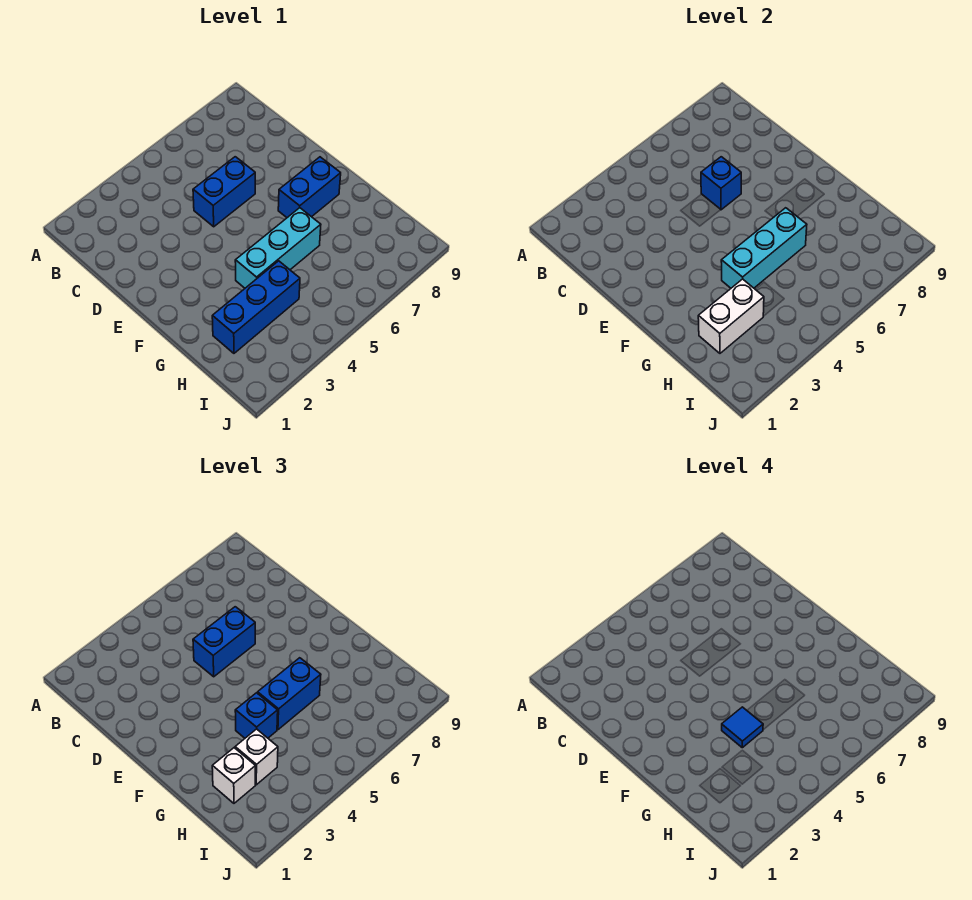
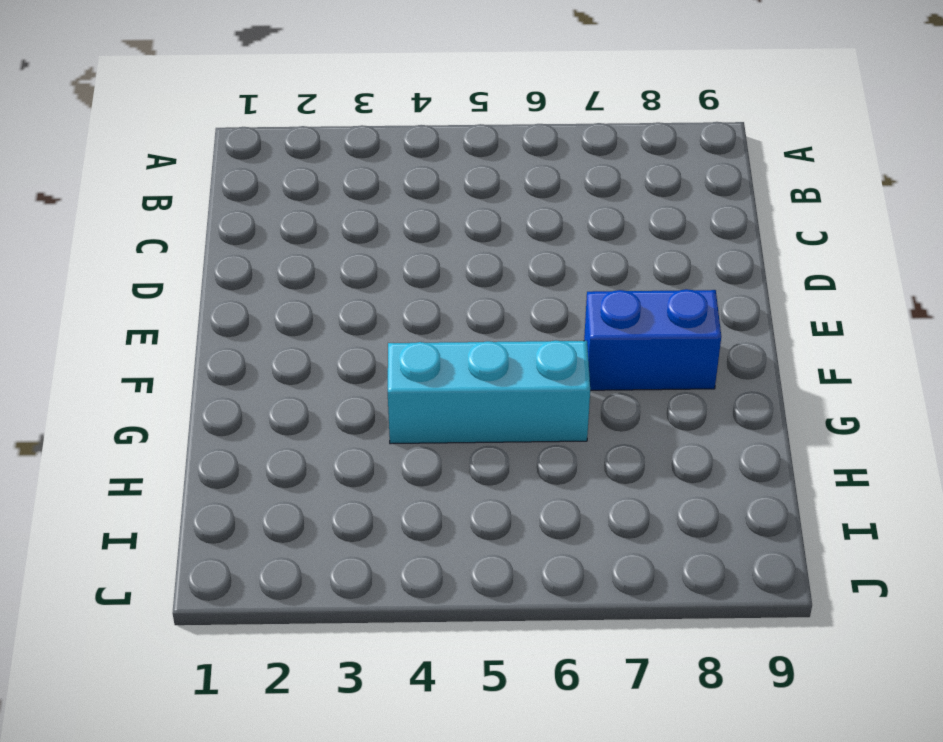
none -> blue 1x2 brick [193,157,255,227]
none -> blue 1x3 brick [212,261,300,353]
none -> blue 1x1 brick [701,157,741,210]

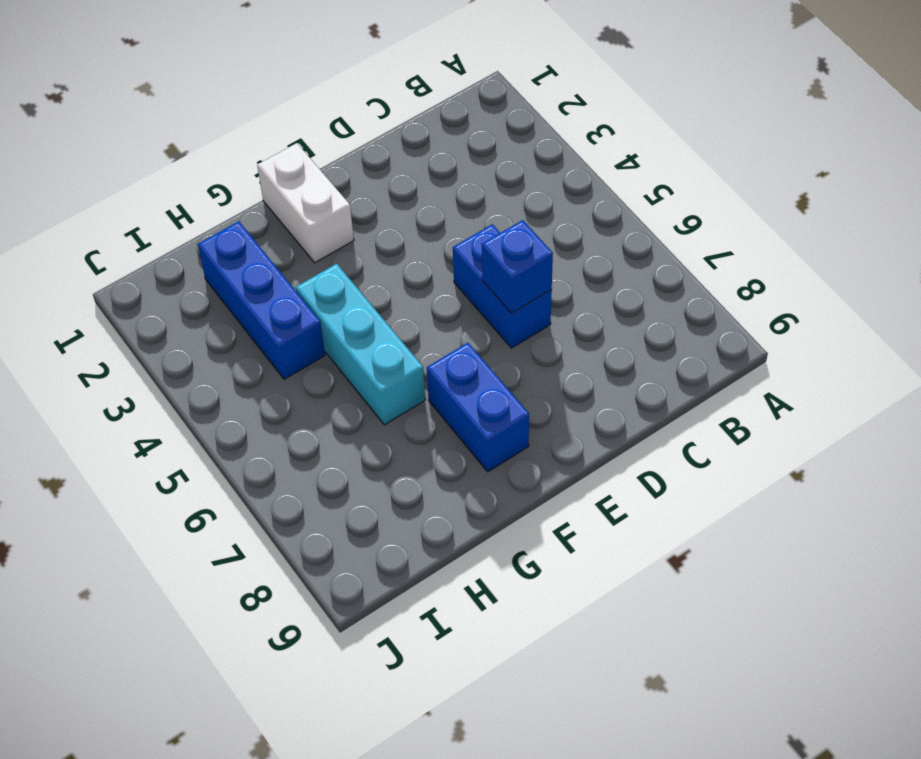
white 1x2 brick [257,143,354,263] -> white 1x2 brick moved to [698,279,764,353]
none -> cyan 1x3 brick [721,208,807,288]
none -> blue 1x2 brick [193,607,255,677]
none -> blue 1x1 brick [235,693,278,738]

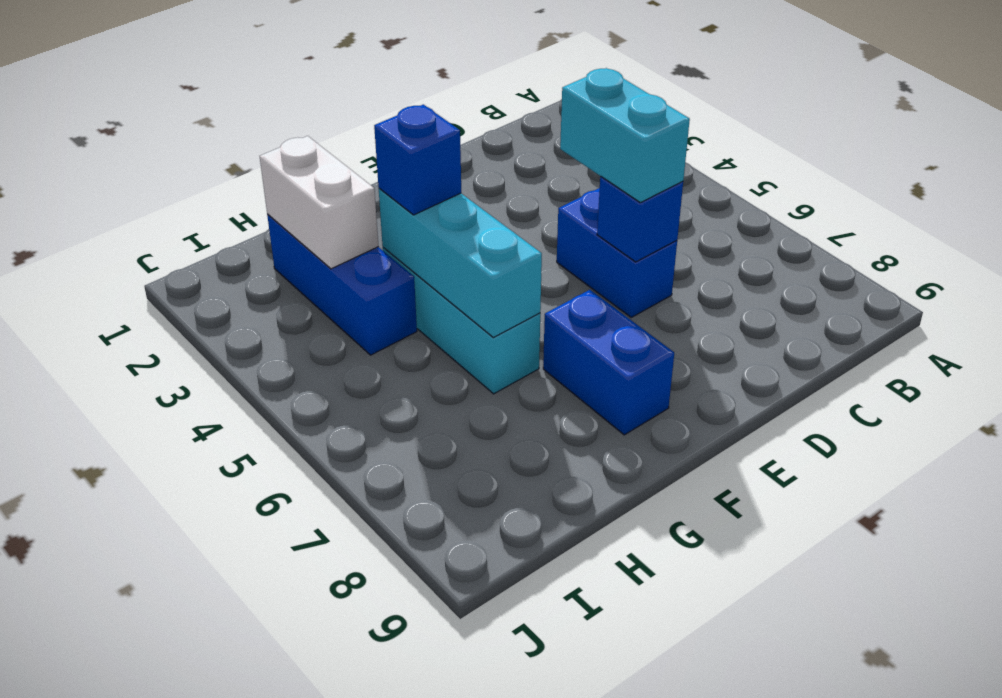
cyan 1x2 brick [560,68,690,203] -> blue 1x2 brick [193,607,255,677]
none -> blue 1x2 brick [258,658,321,730]
none -> white 1x1 brick [212,748,256,803]
none -> white 1x1 brick [235,729,278,785]

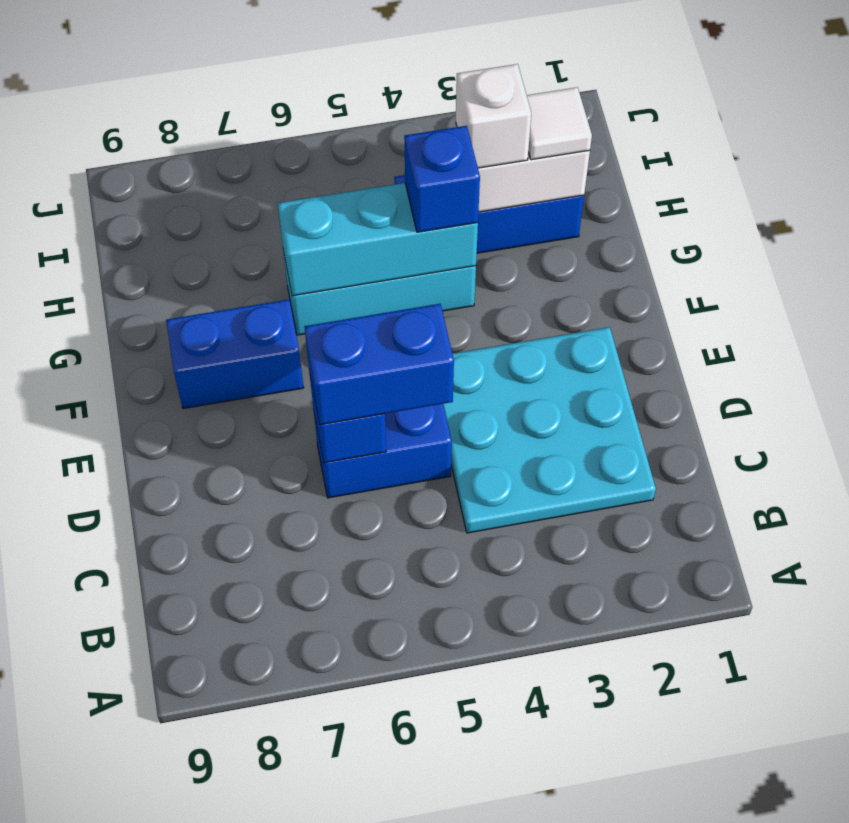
cyan 3x3 plate [443,327,656,533] -> none
white 1x1 tile [527,87,592,160] -> white 1x1 brick [212,748,256,803]
none -> blue 1x2 brick [258,658,321,730]
none -> blue 1x1 tile [722,707,763,748]

